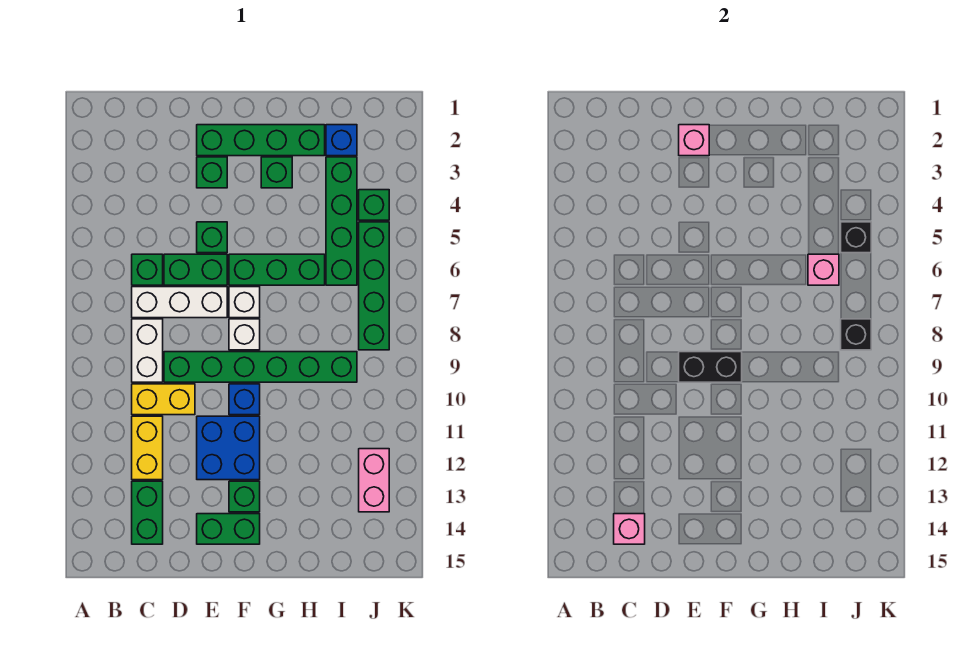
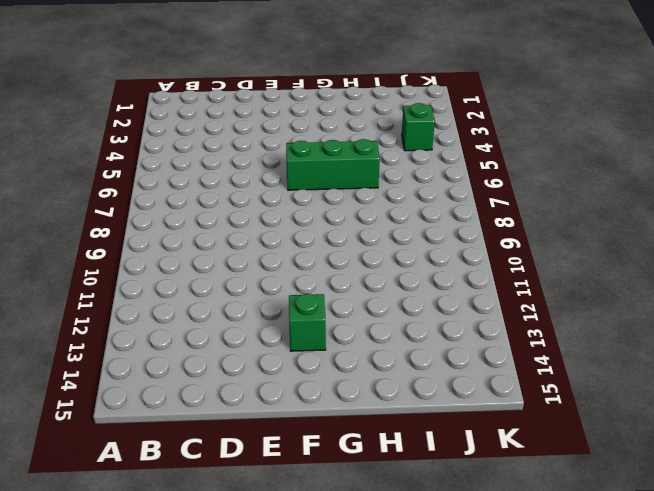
none -> green 1x1 brick [132,254,163,285]
none -> white 1x3 brick [132,287,227,318]
none -> white 1x2 brick [132,319,163,382]
none -> yellow 1x2 brick [132,384,195,415]

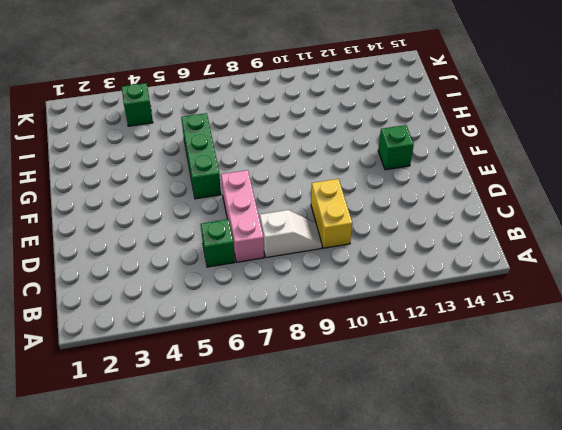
pink 1x3 brick [221,170,264,262] -> white 1x3 brick [132,287,227,318]
white 1x2 slope [260,210,322,258] -> white 1x2 brick [132,319,163,382]
none -> yellow 1x2 brick [132,416,163,480]
none -> green 1x2 brick [132,481,163,544]
none -> green 1x2 brick [164,254,227,285]
none -> green 1x6 brick [164,352,357,382]

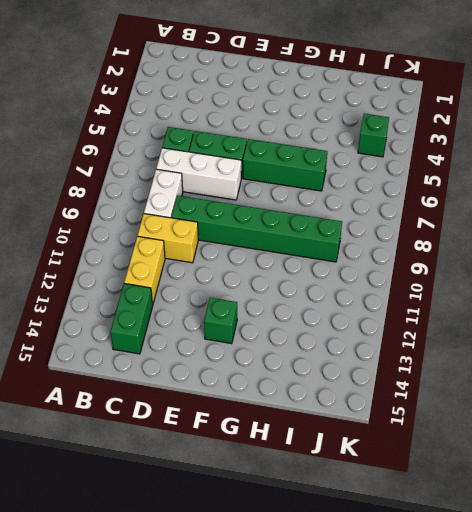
none -> green 1x4 brick [197,125,325,156]
none -> green 1x1 brick [197,157,227,188]
none -> green 1x1 brick [197,222,227,253]
none -> blue 2x2 brick [197,416,260,480]

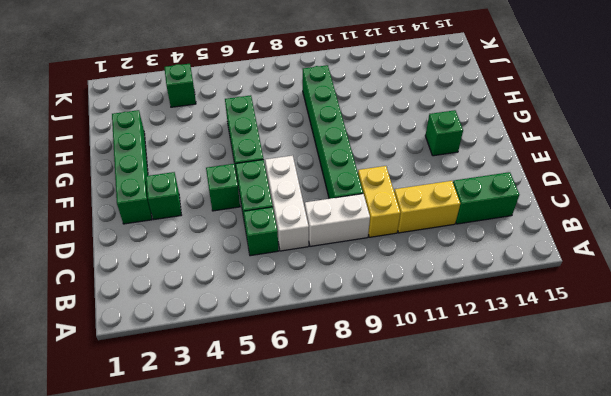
none -> blue 2x2 brick [197,416,260,480]
none -> green 1x2 brick [197,514,260,544]
none -> white 1x1 brick [229,287,260,318]
none -> white 1x1 brick [229,319,260,350]

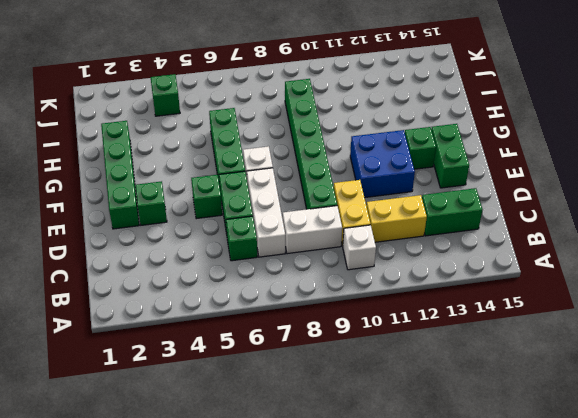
white 1x1 brick [343,225,376,270] -> white 1x1 brick moved to [229,319,260,350]
none -> blue 1x1 brick [229,384,260,415]
none -> green 1x1 brick [261,157,292,188]
none -> blue 1x1 brick [326,125,357,156]
none -> green 1x4 brick [326,157,357,285]

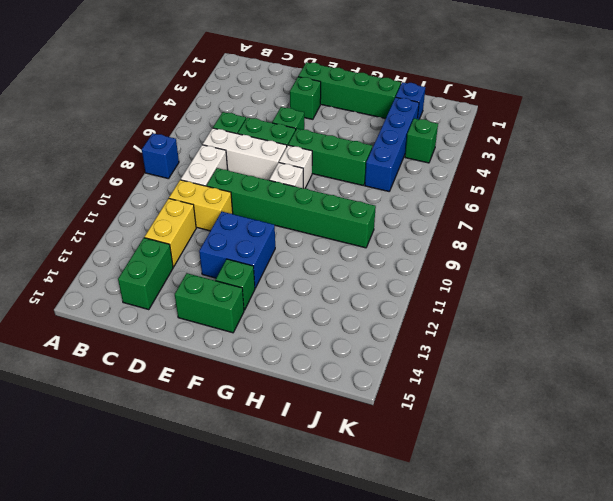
blue 1x1 brick [142,133,179,179] -> blue 1x1 brick moved to [229,384,260,415]
blue 1x4 brick [365,97,419,191] -> green 1x4 brick [326,157,357,285]
none -> green 1x1 brick [261,157,292,188]
none -> green 1x4 brick [359,222,389,350]
none -> pink 1x2 brick [359,449,389,512]
none -> pink 1x1 brick [614,514,645,544]

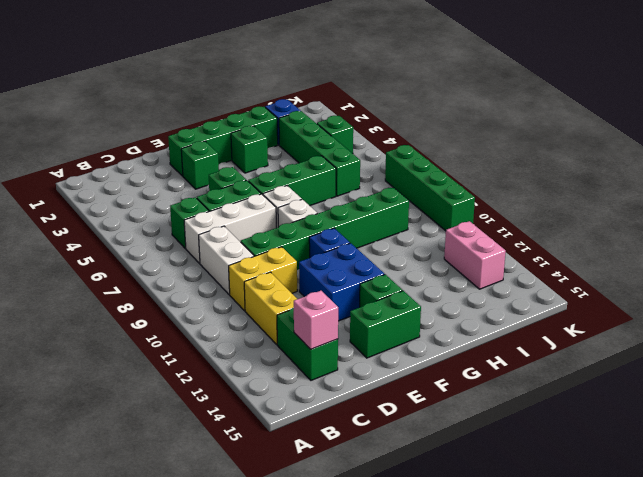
green 1x4 brick [385,145,475,231] -> green 1x4 brick moved to [359,222,389,350]
none -> pink 1x1 brick [679,125,709,156]
none -> black 1x2 brick [679,352,742,382]
none -> pink 1x1 brick [808,254,839,285]
none -> black 1x1 brick [841,222,871,253]

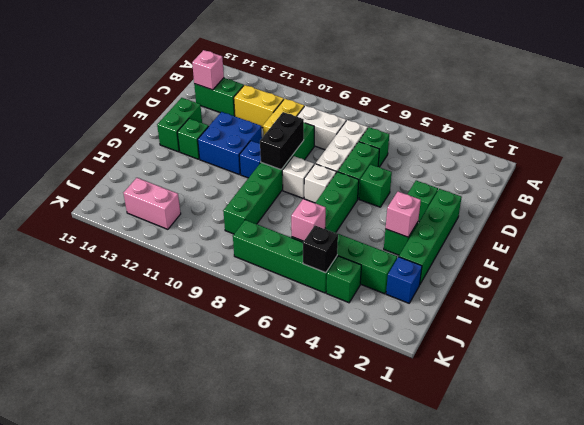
pink 1x1 brick [385,192,421,237] -> pink 1x1 brick moved to [679,125,709,156]
none -> black 1x1 brick [841,319,871,350]

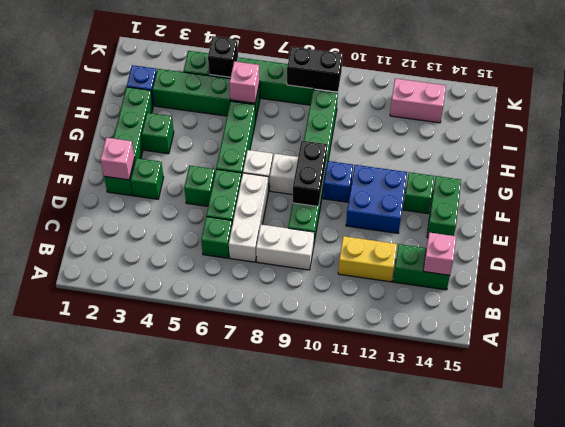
black 1x2 brick [287,47,343,92] -> black 1x1 brick [841,319,871,350]
none -> yellow 1x2 brick [132,384,195,415]

